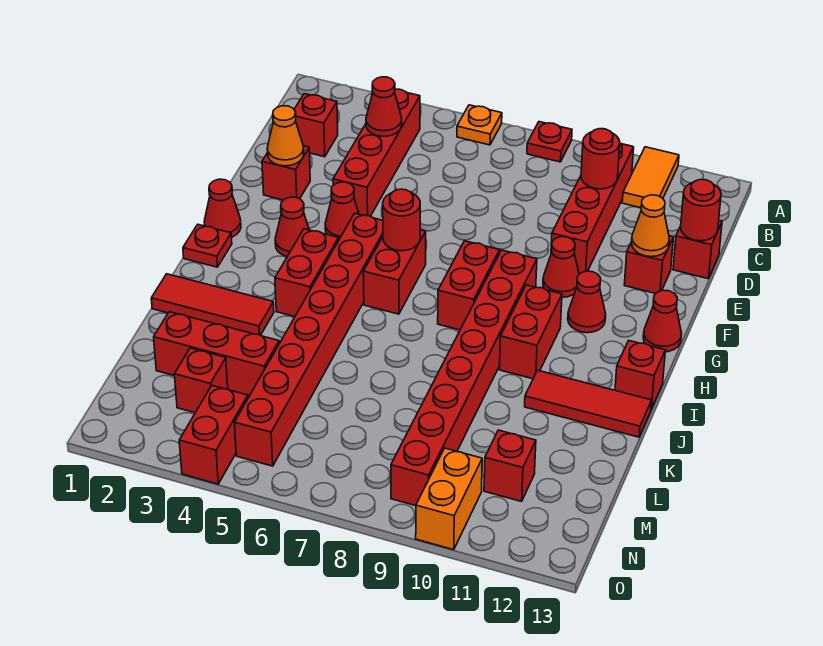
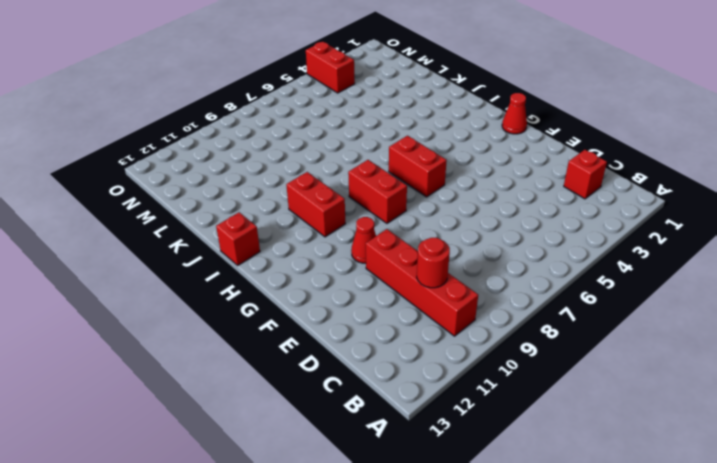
none -> orange 1x1 plate [457,105,502,145]
none -> red 1x1 plate [527,122,572,162]
none -> orange 1x2 tile [622,147,679,208]
none -> red 1x4 brick [333,89,420,216]

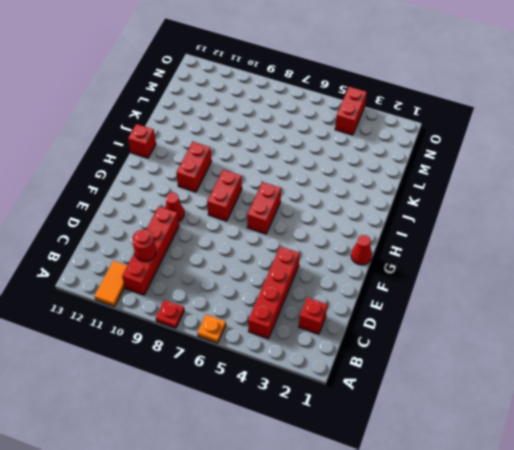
none -> red 1x1 brick [673,221,722,279]
none -> red 1x1 brick [262,146,310,200]
none -> red 1x1 brick [624,236,673,293]
none -> red 1x1 cone [325,182,359,239]

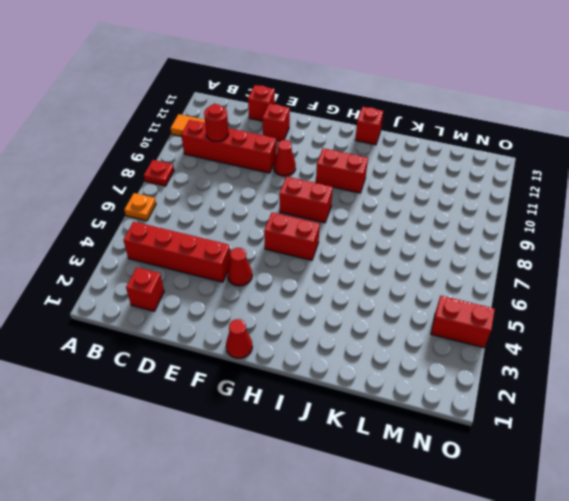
none -> red 1x1 brick [262,146,310,200]
none -> red 1x1 cone [275,197,309,257]
none -> red 1x8 brick [234,213,383,466]
none -> red 1x8 brick [391,250,537,506]

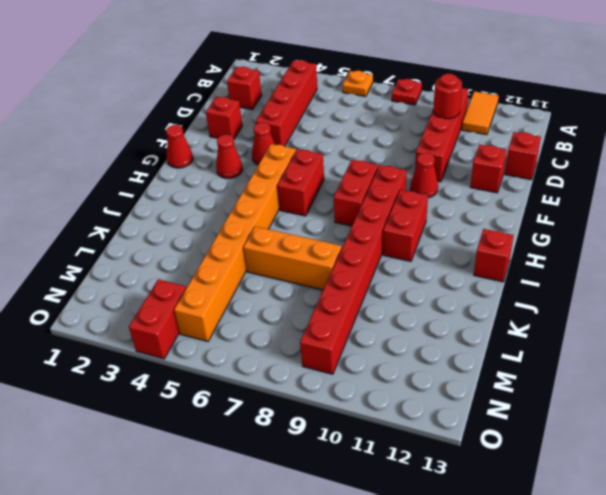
orange 1x8 brick [174,144,296,342] -> red 1x8 brick [234,213,383,466]
orange 1x3 brick [243,227,342,290] -> none
none -> red 1x1 cone [568,271,606,333]
none -> red 1x1 cone [643,290,682,352]
none -> red 1x1 plate [183,225,232,267]
none -> red 1x2 brick [275,229,339,317]

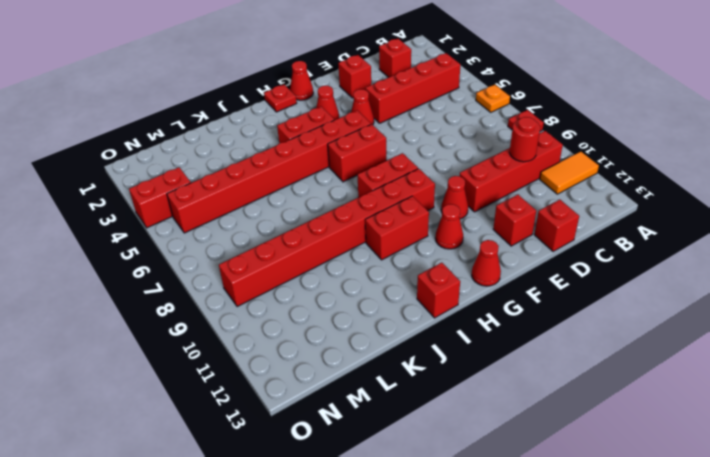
none -> red 1x3 tile [151,274,274,335]
none -> red 1x3 tile [525,370,652,437]
none -> red 1x3 brick [154,312,279,396]
none -> red 1x1 brick [175,348,228,413]

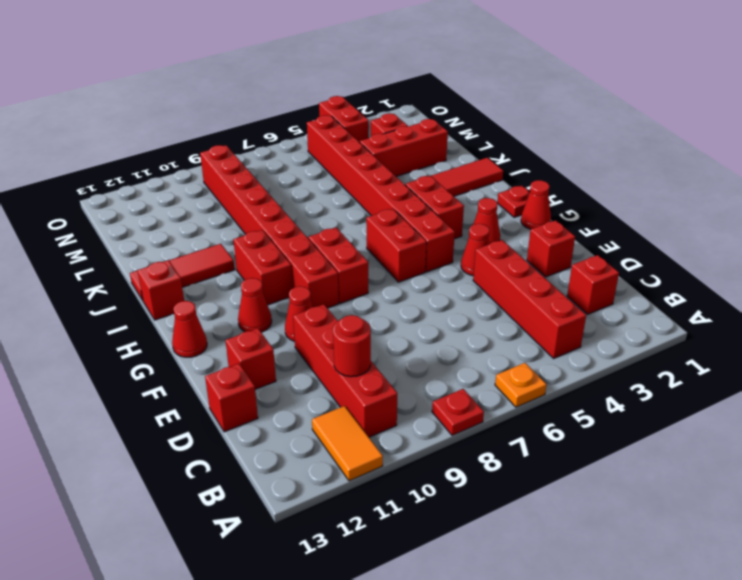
none -> red 1x1 brick [484,430,536,502]
none -> orange 1x2 brick [416,448,482,550]
none -> red 1x1 cone [366,77,402,136]
none -> red 1x1 round brick [681,179,721,241]

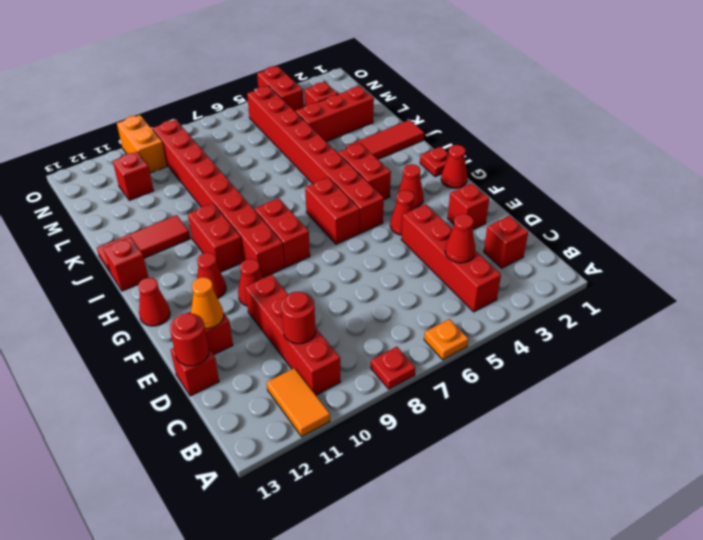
none -> orange 1x1 cone [267,106,304,166]
none -> red 1x1 round brick [383,189,420,251]

